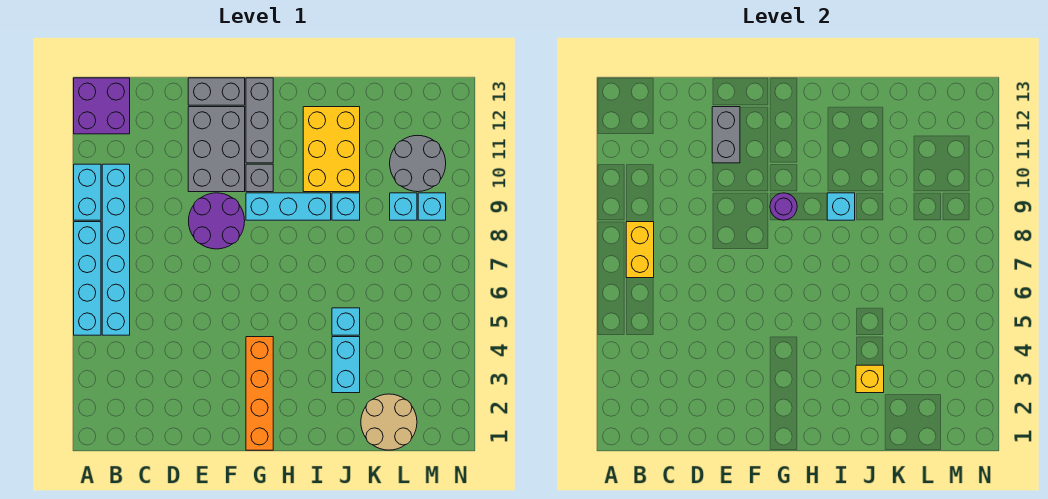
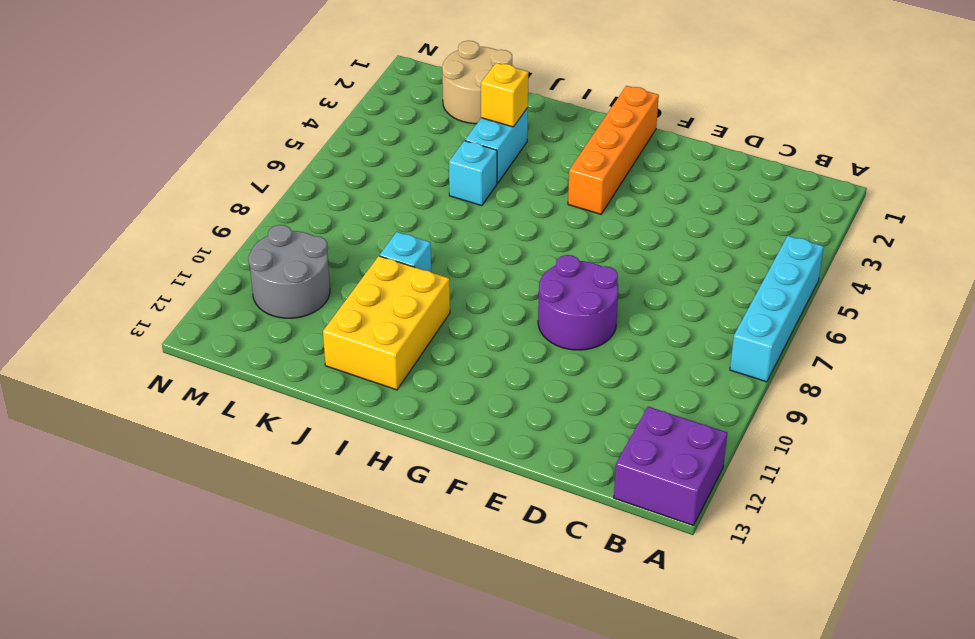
none -> cyan 1x2 brick [74,164,101,220]
none -> cyan 1x6 brick [102,164,130,335]
none -> grey 2x3 brick [188,107,245,192]

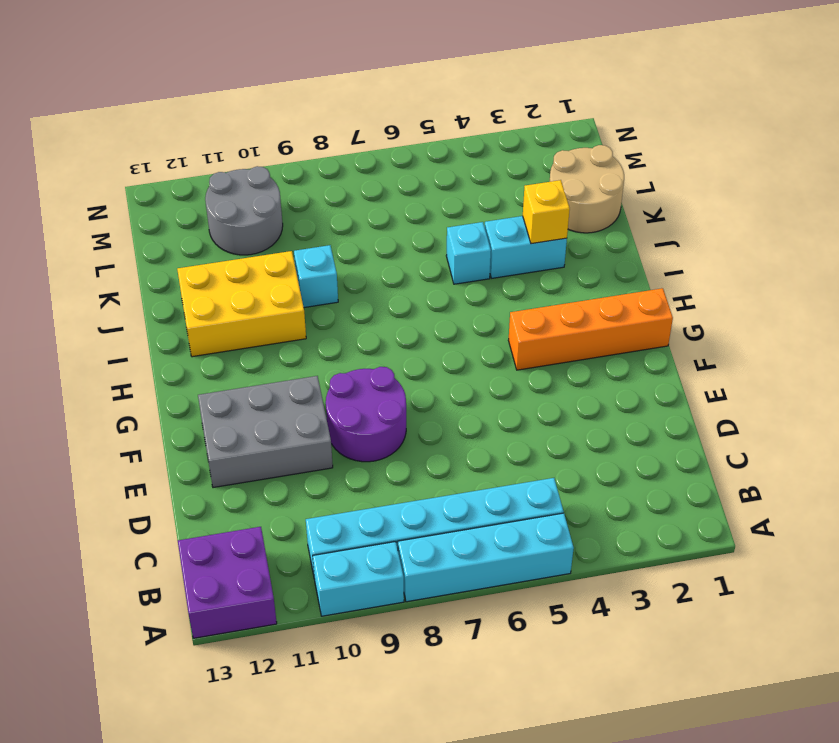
none -> grey 1x2 brick [188,78,245,105]
none -> cyan 1x3 brick [246,193,331,220]
none -> grey 1x1 brick [246,164,273,192]

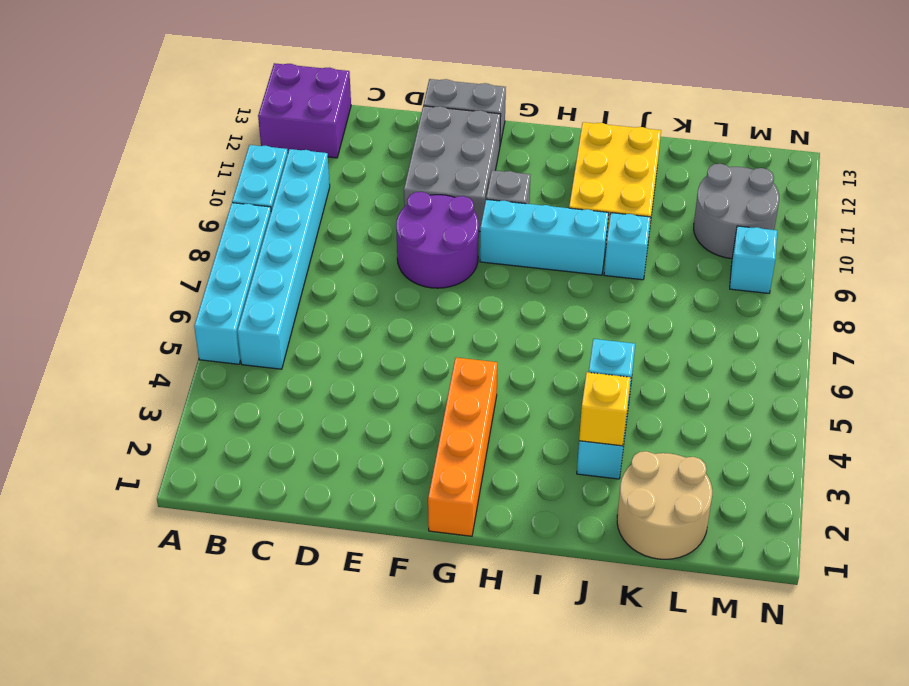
none -> grey 1x3 brick [246,78,273,163]
none -> cyan 1x1 brick [390,193,417,220]
none -> yellow 1x2 brick [626,222,654,278]

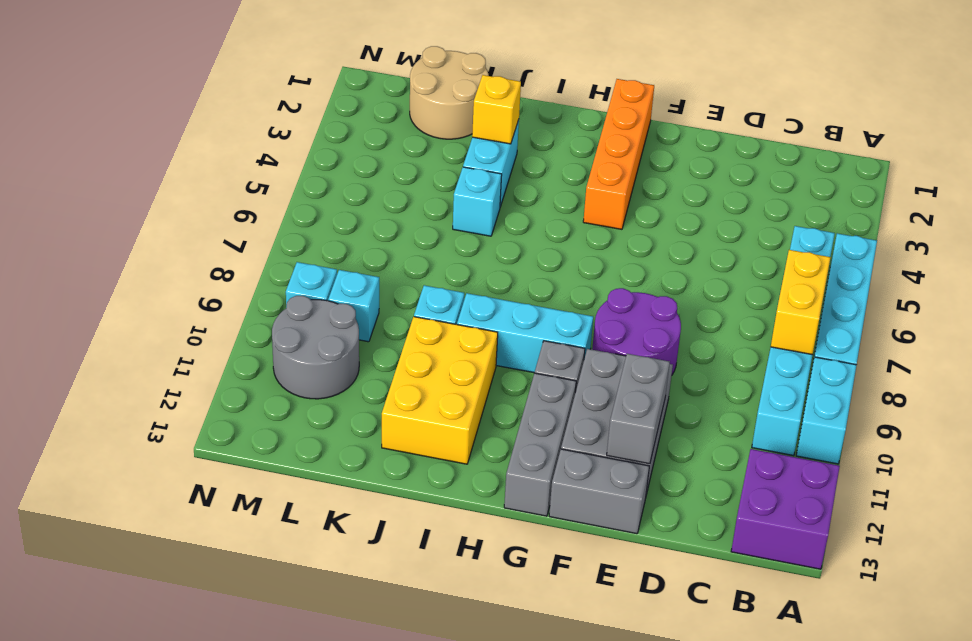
none -> purple 1x1 round brick [770,193,797,220]
none -> cyan 1x1 brick [827,193,855,220]

